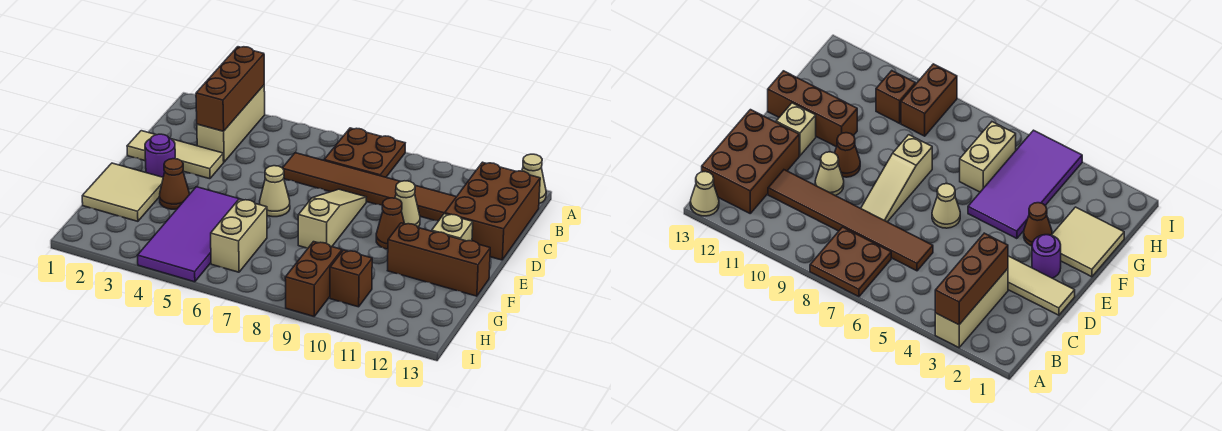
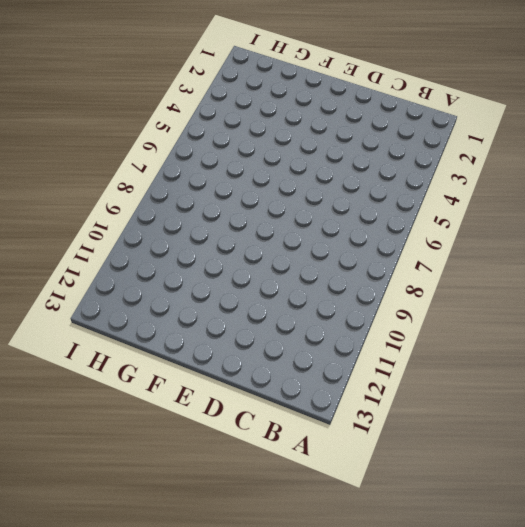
none -> tan 1x3 brick [197,85,265,162]
none -> brown 2x2 plate [324,128,405,177]
none -> tan 1x1 cone [522,154,546,204]

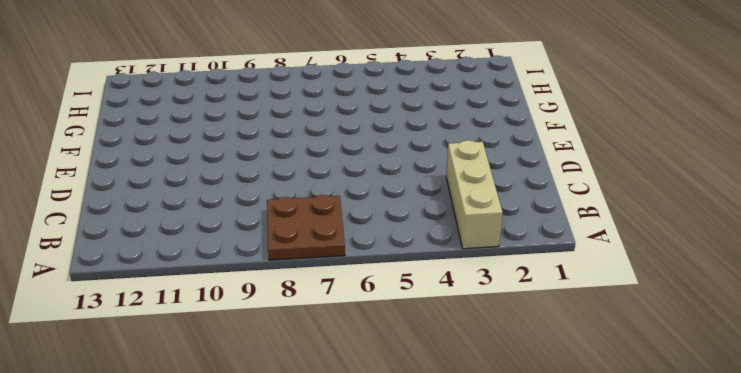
none -> tan 1x1 cone [522,154,546,204]
none -> brown 2x3 brick [445,162,540,260]
none -> brown 1x6 tile [283,153,456,221]

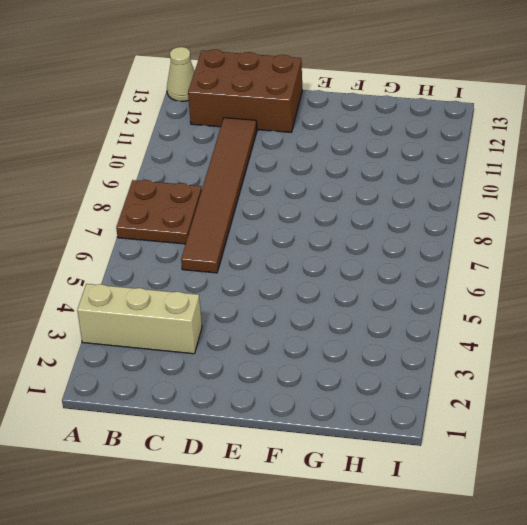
none -> tan 1x3 tile [127,131,224,179]
none -> tan 1x3 slope [298,189,366,248]
none -> tan 1x1 cone [395,181,420,227]

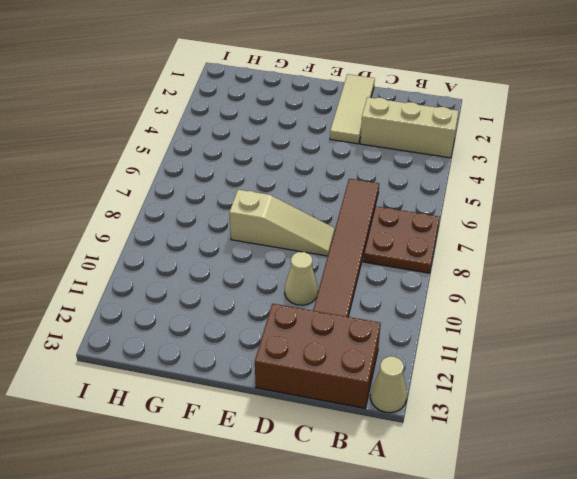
none -> purple 1x1 round brick [145,134,175,177]
none -> tan 1x1 cone [260,166,290,217]
none -> brown 1x1 cone [376,198,404,249]

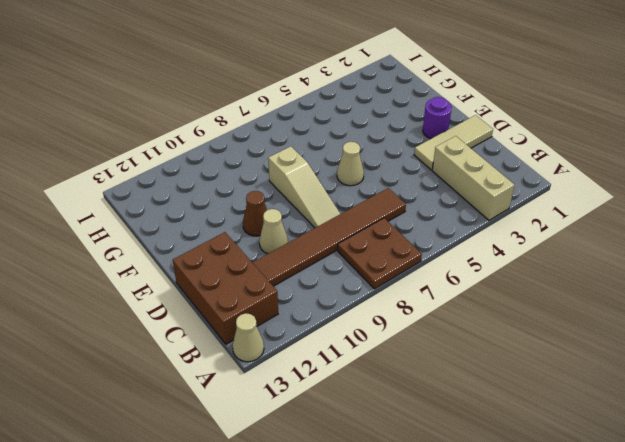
none -> tan 1x1 brick [432,214,473,241]
none -> tan 2x2 tile [82,163,163,221]
none -> brown 1x1 cone [159,159,190,209]

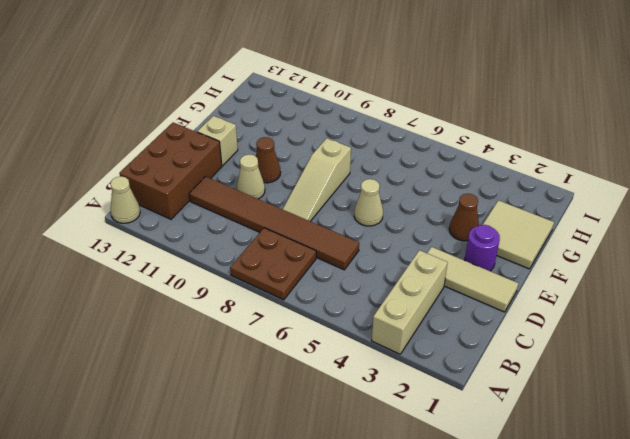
none -> purple 2x4 tile [137,187,242,282]
none -> brown 1x3 brick [387,223,490,296]
none -> tan 1x2 brick [211,199,267,272]

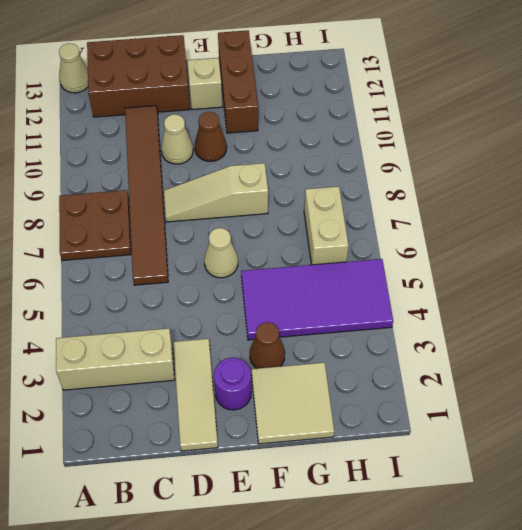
tan 1x2 brick [304,186,349,265] -> tan 1x2 brick turned to [211,199,267,272]
none -> brown 1x2 brick [285,242,342,316]
none -> brown 1x1 brick [330,250,372,307]
none -> brown 1x3 brick [196,47,264,131]

